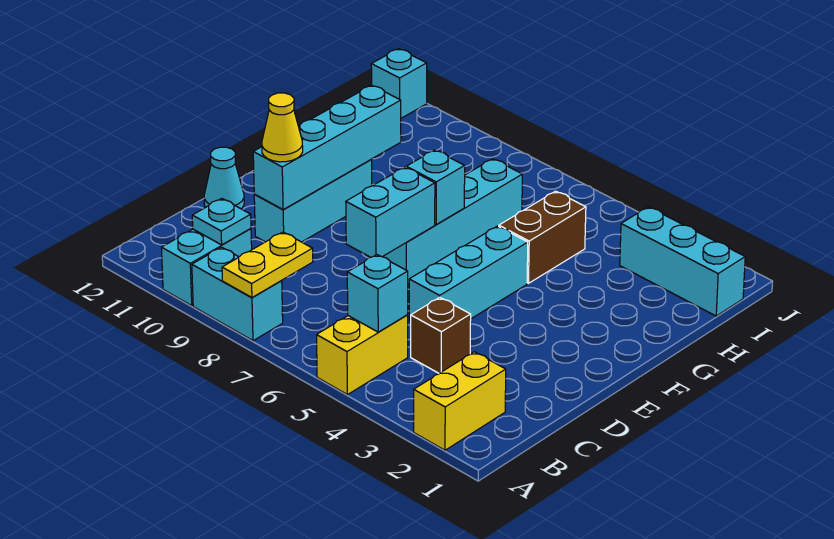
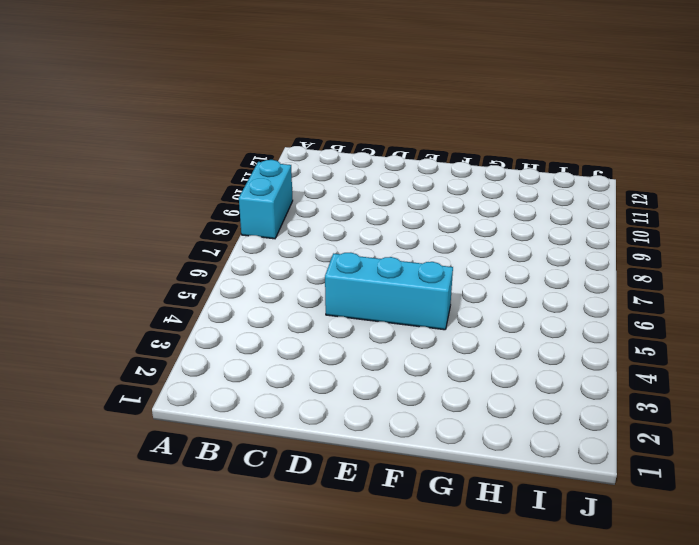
none -> yellow 1x2 brick [414,352,506,450]
none -> yellow 1x2 brick [317,315,408,395]
none -> cyan 1x2 brick [161,229,252,306]

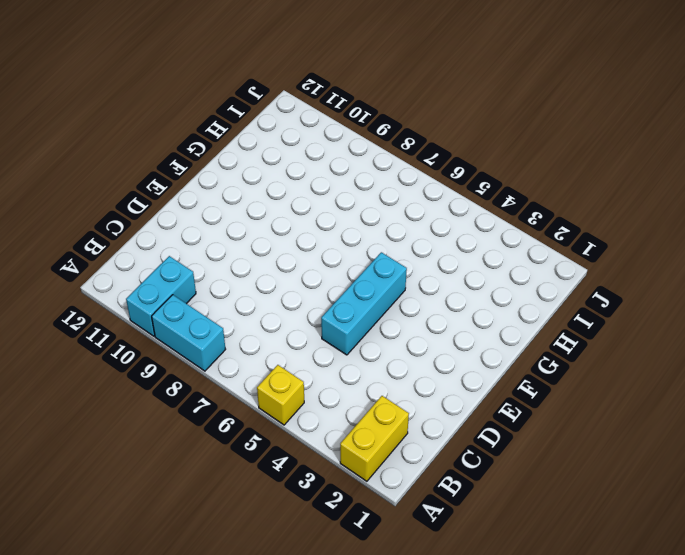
yellow 1x1 brick [257,365,304,425] -> yellow 1x2 brick [317,315,408,395]
none -> brown 1x1 brick [411,297,471,373]
none -> cyan 1x3 brick [254,160,372,242]
none -> cyan 1x1 cone [204,147,244,209]

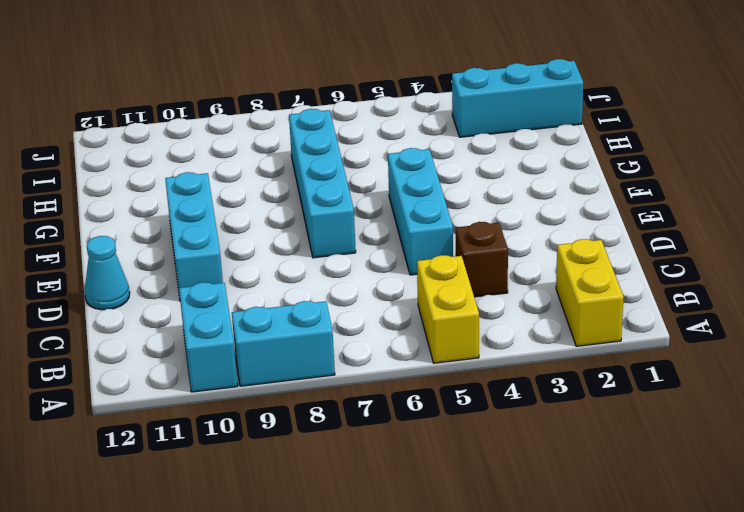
none -> brown 1x2 brick [499,191,586,283]
none -> cyan 1x1 brick [371,49,427,118]
none -> yellow 1x2 plate [222,232,313,297]

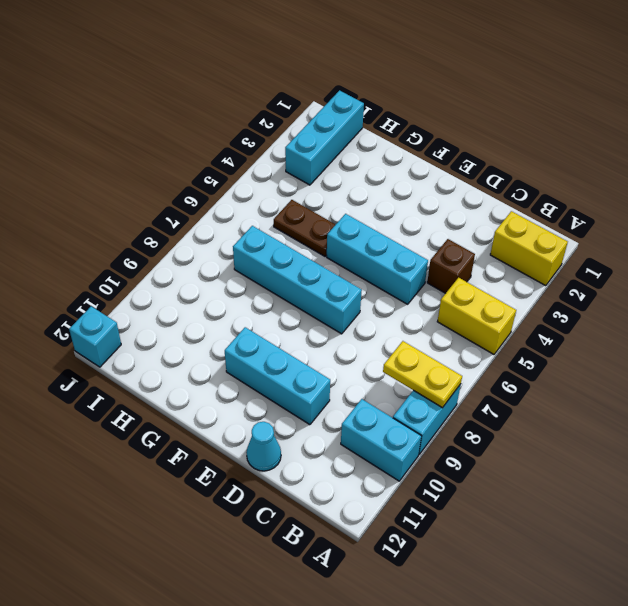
brown 1x2 plate [274,200,336,256] -> brown 1x2 brick [499,191,586,283]
none -> cyan 1x1 brick [347,255,408,332]
none -> cyan 1x1 plate [192,199,251,245]
none -> cyan 1x2 brick [346,167,435,257]

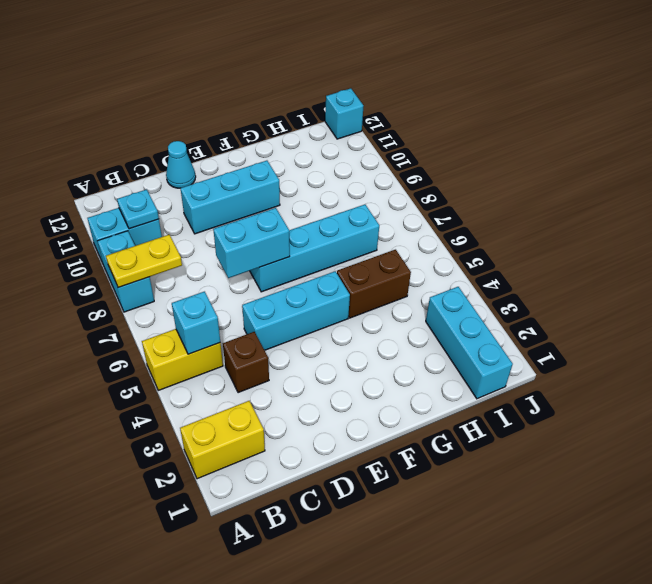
none -> cyan 1x4 brick [253,85,401,210]
none -> cyan 1x1 brick [406,150,465,225]
none -> yellow 1x1 cone [262,93,303,162]

